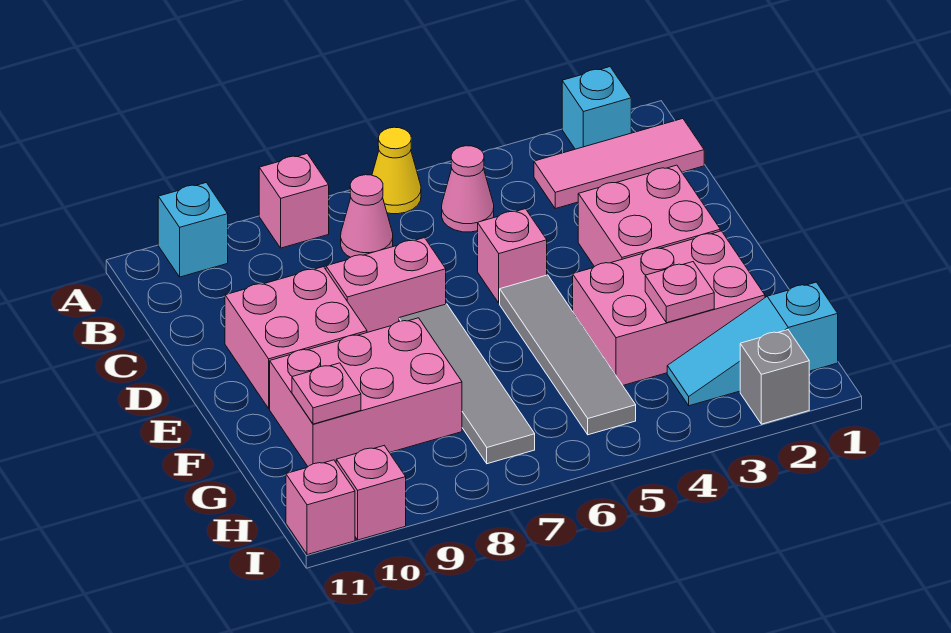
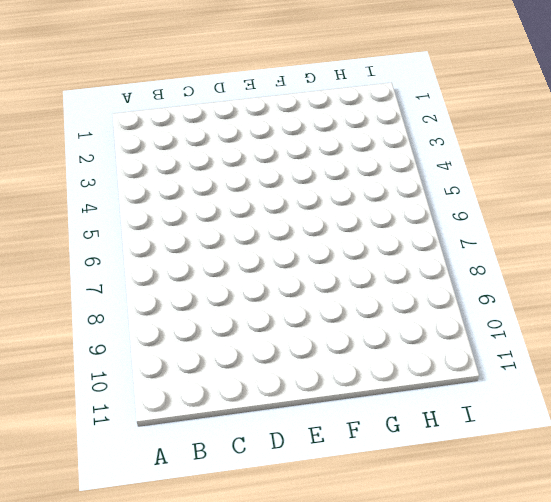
none -> cyan 1x1 brick [562,67,631,149]
none -> yellow 1x1 cone [372,127,421,214]
none -> pink 1x1 brick [259,154,329,248]

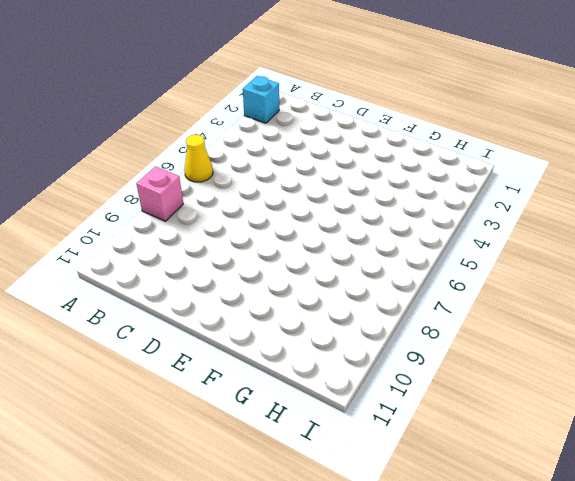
none -> cyan 1x1 brick [158,183,228,277]
none -> pink 1x3 tile [534,119,704,209]
none -> pink 1x1 cone [442,146,494,232]

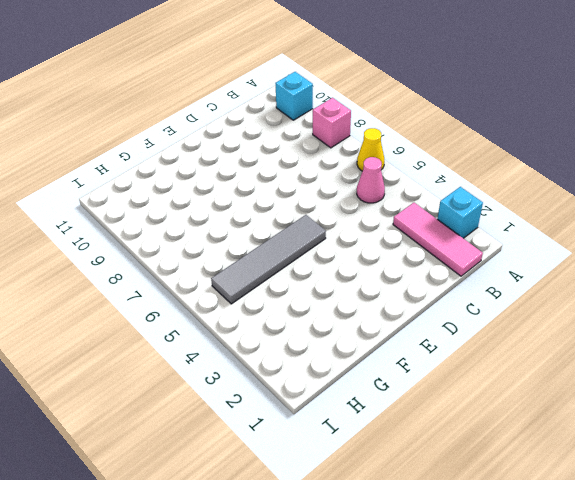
none -> pink 1x1 cone [341,175,393,257]
none -> pink 2x2 brick [578,165,720,267]
none -> pink 1x1 brick [478,209,547,303]

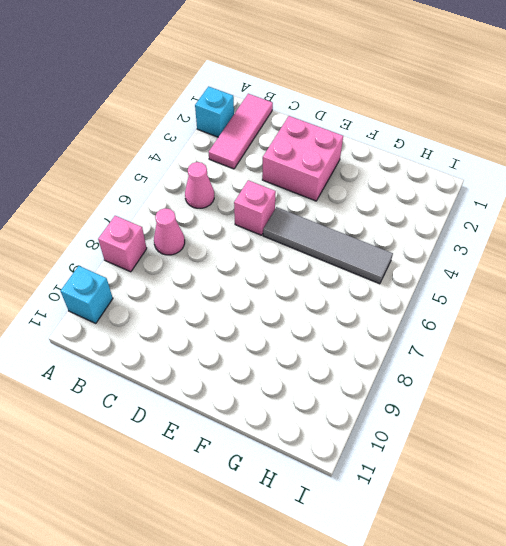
none -> yellow 1x1 cone [372,127,421,214]
none -> pink 1x2 brick [326,238,446,332]
none -> pink 2x2 brick [225,267,367,408]

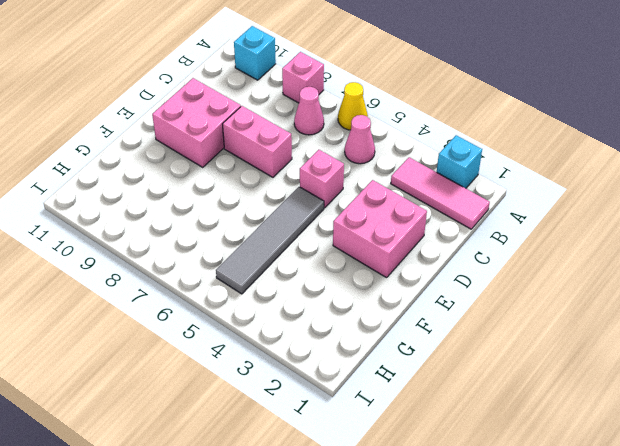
none -> grey 1x4 tile [399,304,535,464]
none -> pink 2x3 brick [573,231,765,385]
none -> pink 2x3 brick [270,318,462,466]

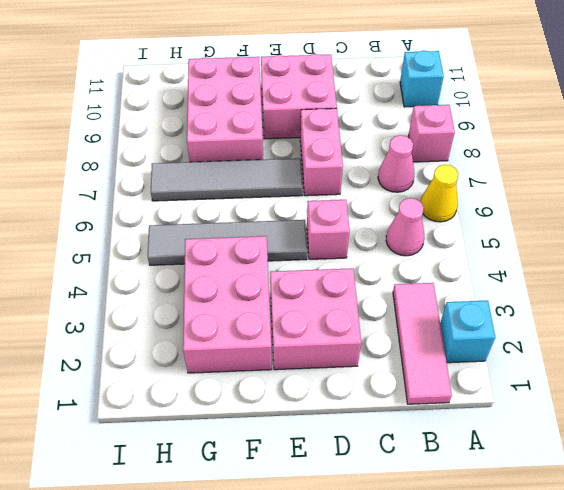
none -> cyan 1x3 slope [667,282,838,406]
none -> grey 1x1 brick [740,330,809,424]
none -> pink 1x1 brick [336,446,406,540]

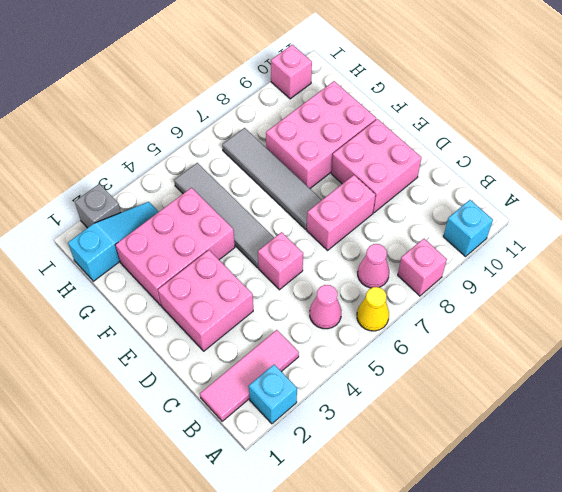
none -> pink 1x1 brick [286,460,355,555]
none -> pink 1x1 plate [645,262,714,323]
none -> pink 1x1 plate [292,363,361,424]

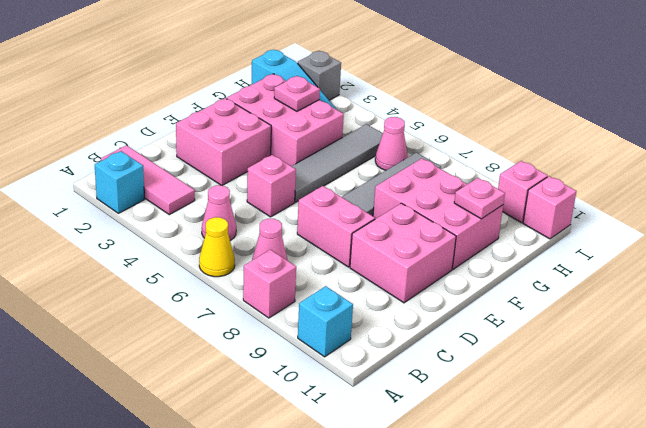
pink 1x1 cone [375,117,408,170] -> none

